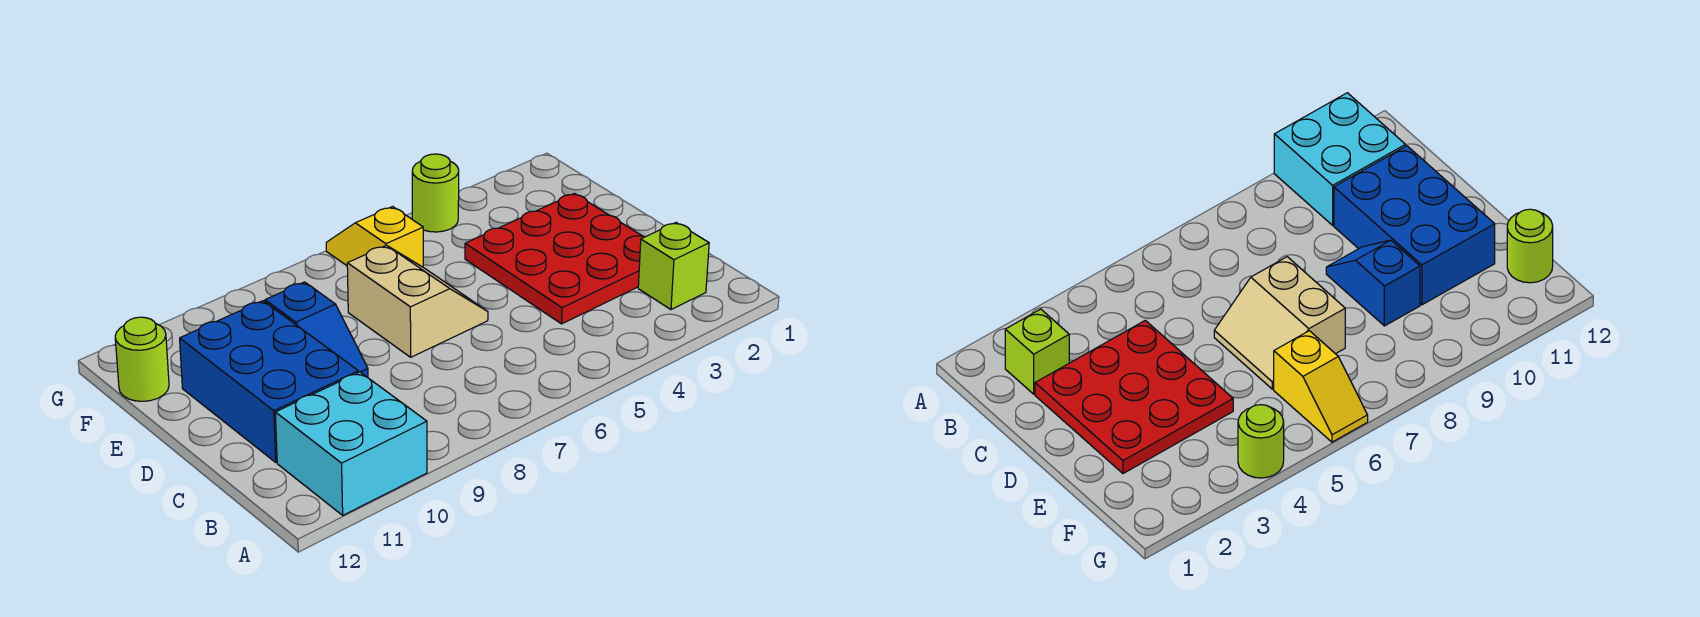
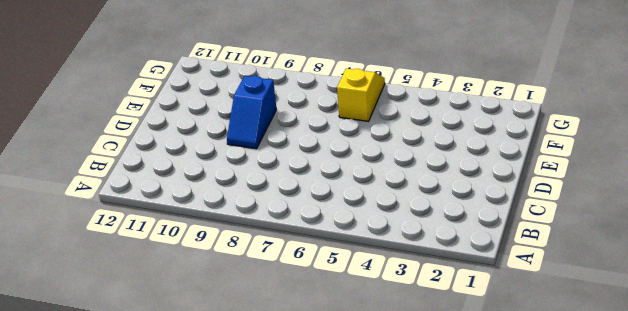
none -> cyan 2x2 brick [275,372,427,515]
none -> lime 1x1 brick [638,223,709,310]

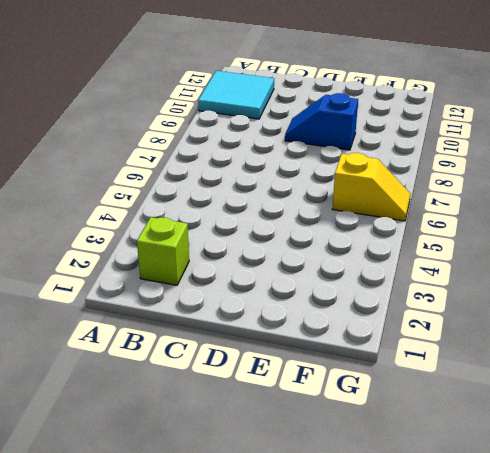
cyan 2x2 tile [198,71,274,119] -> cyan 2x2 brick [275,372,427,515]
none -> red 3x3 plate [465,194,644,324]
none -> blue 2x3 brick [180,301,358,462]

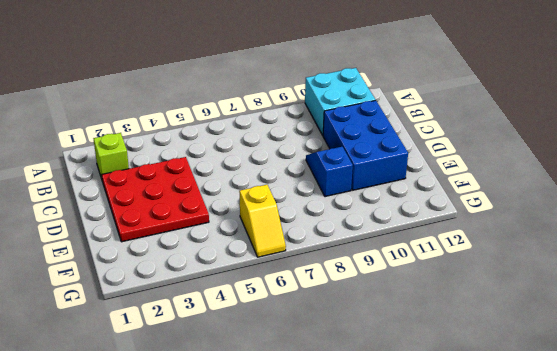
none -> tan 2x2 slope [347,245,488,357]
none -> lime 1x1 round brick [115,317,169,401]

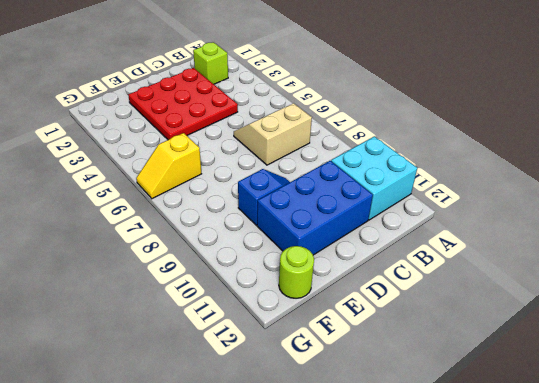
tan 2x2 slope [234,103,312,165] -> tan 2x2 slope moved to [347,245,488,357]
none -> lime 1x1 round brick [412,154,459,232]

